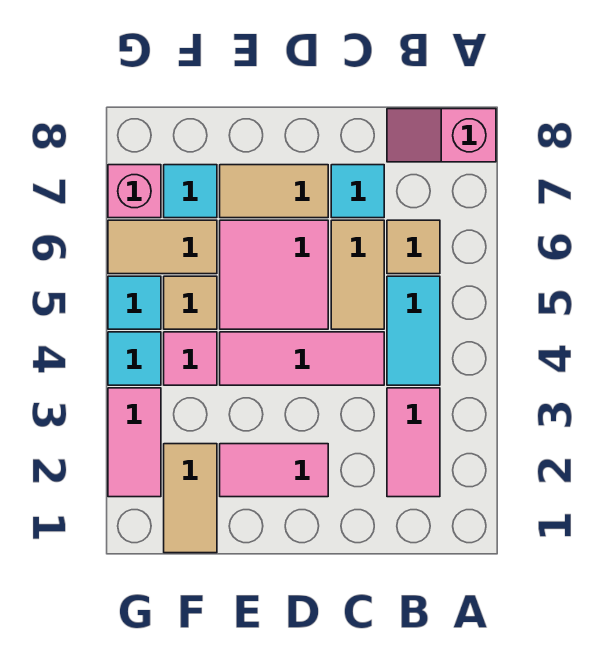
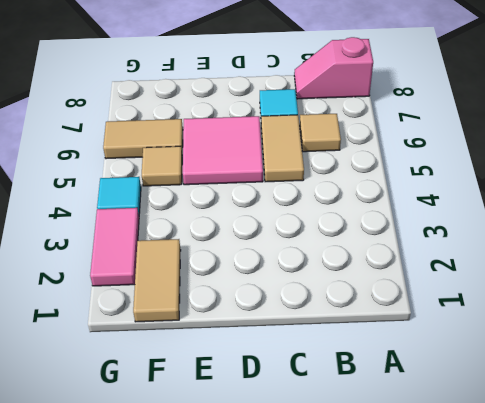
none -> pink 1x2 tile [387,388,440,497]
none -> cyan 1x2 tile [387,276,440,385]
none -> pink 1x3 tile [220,332,384,385]

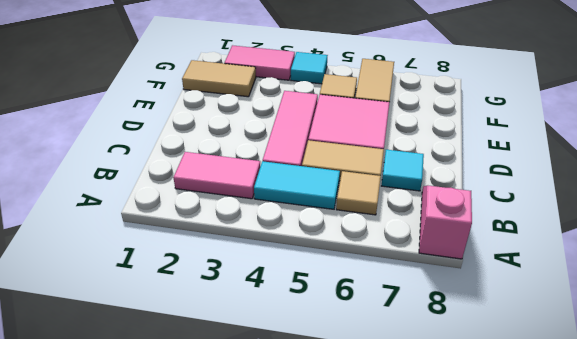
none -> pink 1x2 tile [220,444,328,497]
none -> tan 1x2 tile [220,165,328,218]
none -> pink 1x1 tile [164,332,217,385]

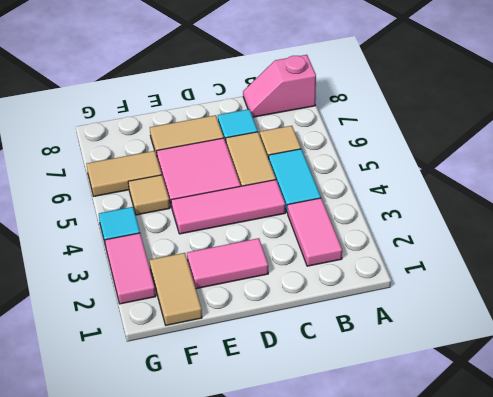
none -> pink 1x1 tile [164,332,217,385]
none -> cyan 1x1 tile [164,165,217,218]
none -> cyan 1x1 tile [108,276,161,329]

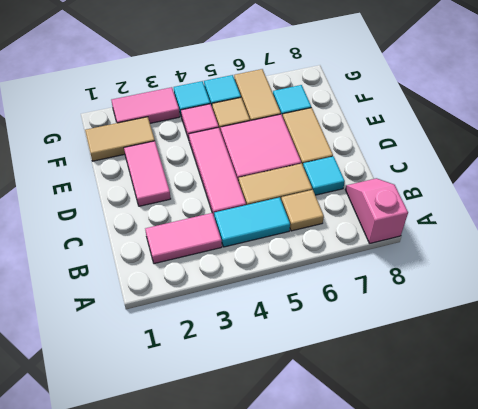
none -> pink 1x1 brick [108,165,161,218]

